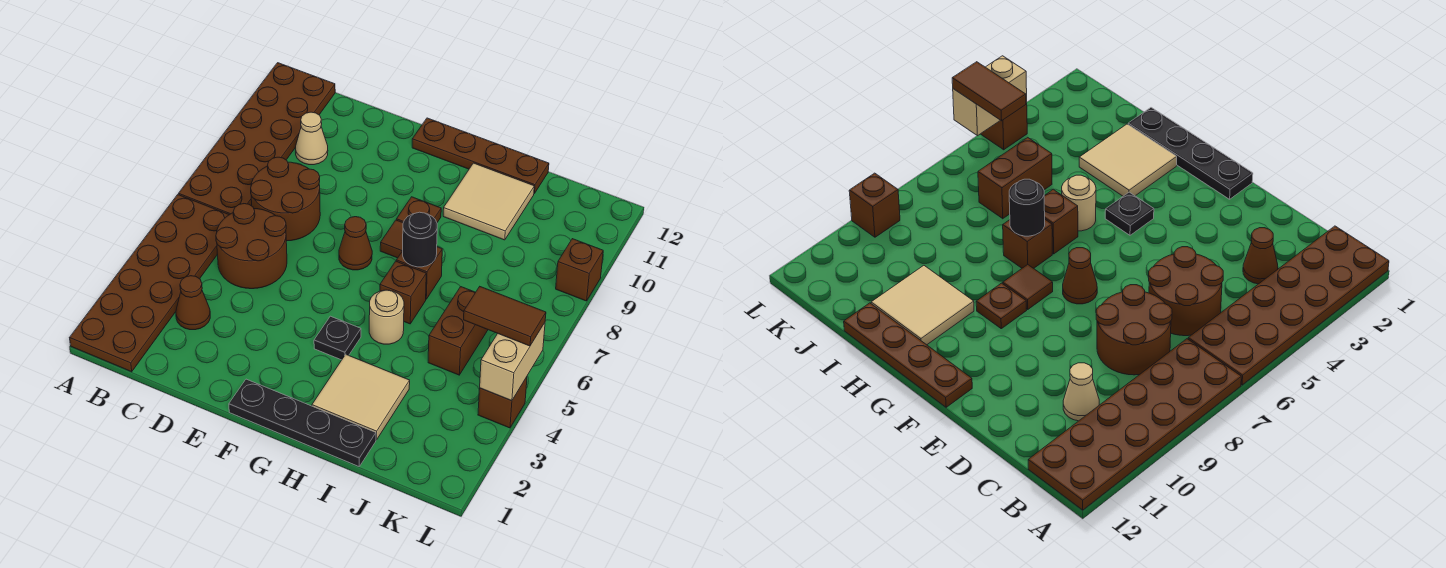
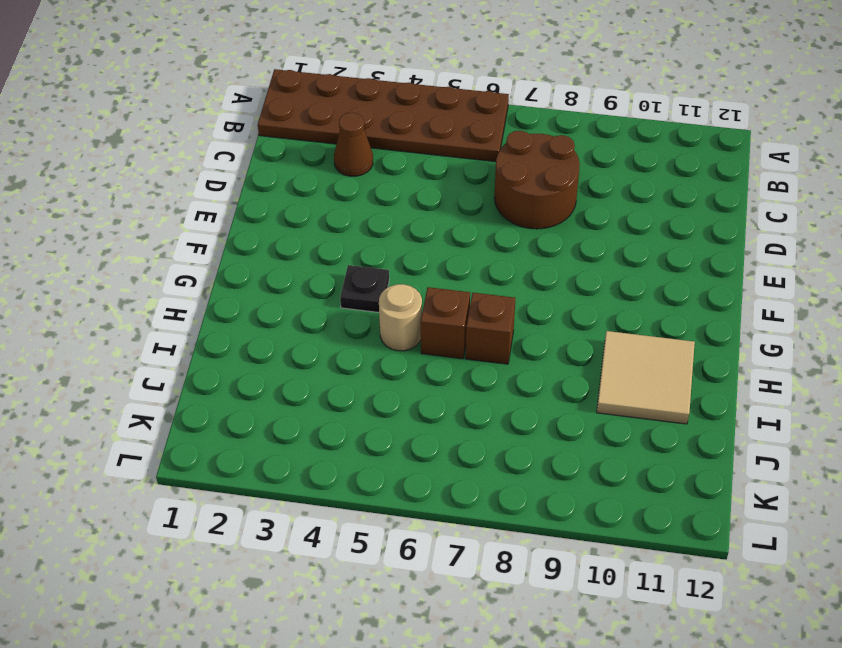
none -> brown 2x6 plate [179,63,335,215]
none -> brown 2x2 round brick [216,204,287,289]
none -> tan 1x1 cone [296,112,328,165]

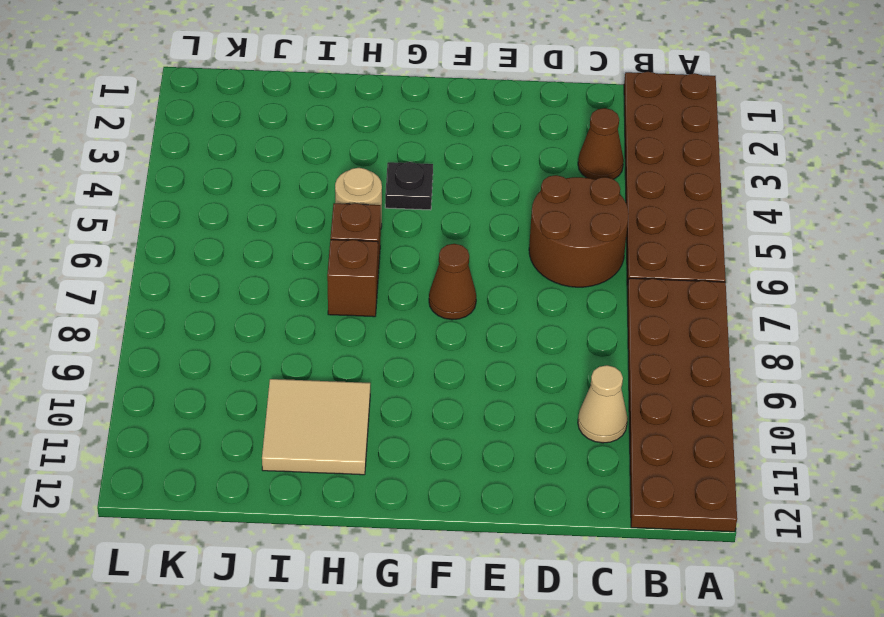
none -> brown 2x2 round brick [251,157,320,241]
none -> black 1x4 plate [229,379,376,466]
none -> brown 1x4 plate [412,118,549,194]

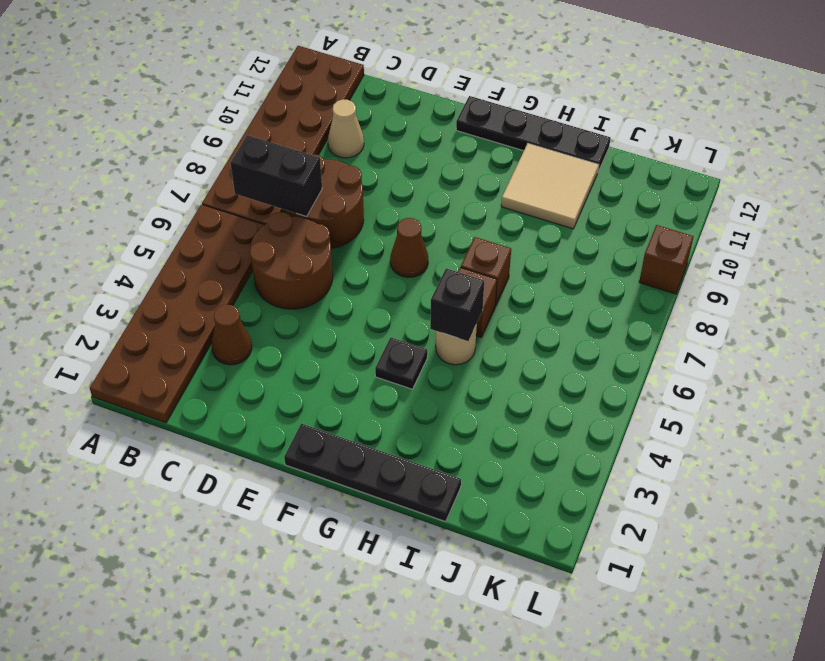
black 1x2 brick [231,135,322,217] -> none
black 1x4 plate [456,96,611,171] -> brown 1x4 plate [412,118,549,194]
black 1x1 brick [430,268,484,341] -> none
none -> brown 1x1 tile [380,220,403,258]
none -> brown 1x1 plate [397,197,441,223]
none -> tan 2x2 tile [312,355,410,440]

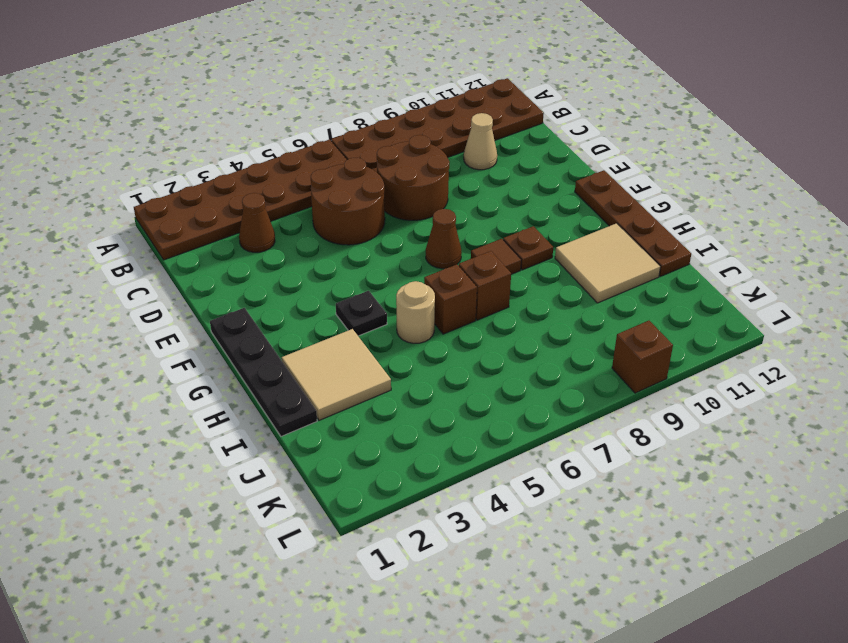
none -> brown 1x2 brick [428,287,488,375]
none -> brown 1x1 brick [478,377,527,428]
none -> black 1x1 round brick [403,212,437,267]

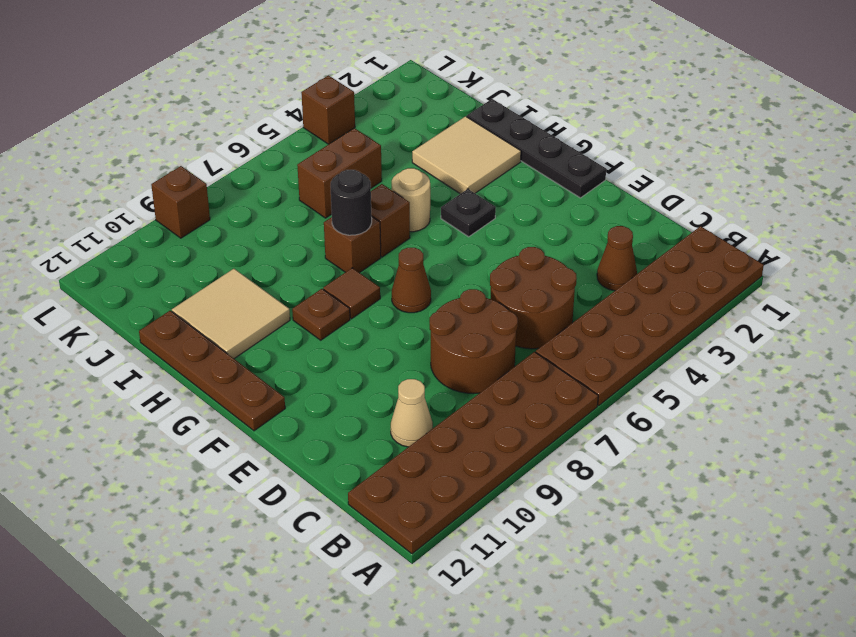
none -> tan 1x2 brick [480,323,545,401]
none -> brown 1x2 tile [464,287,546,346]

